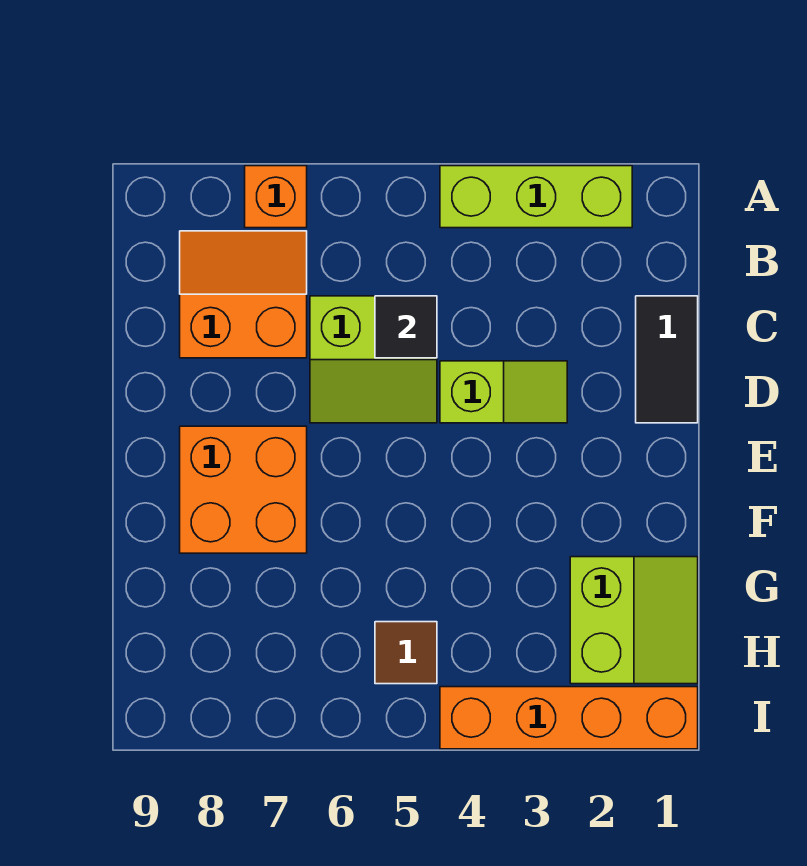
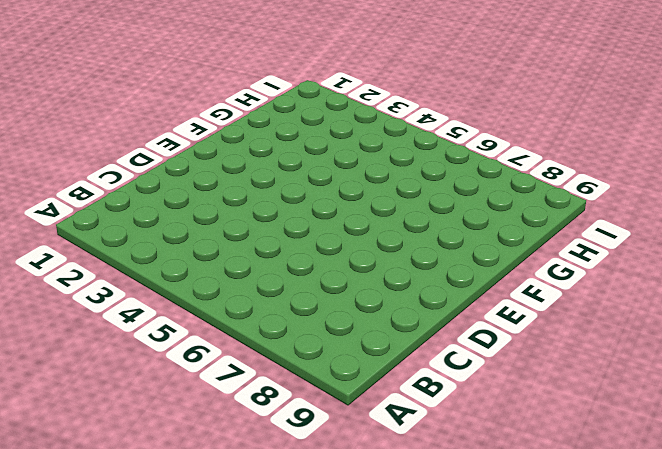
none -> lime 1x3 brick [440,166,632,228]
none -> orange 1x1 brick [245,166,307,228]

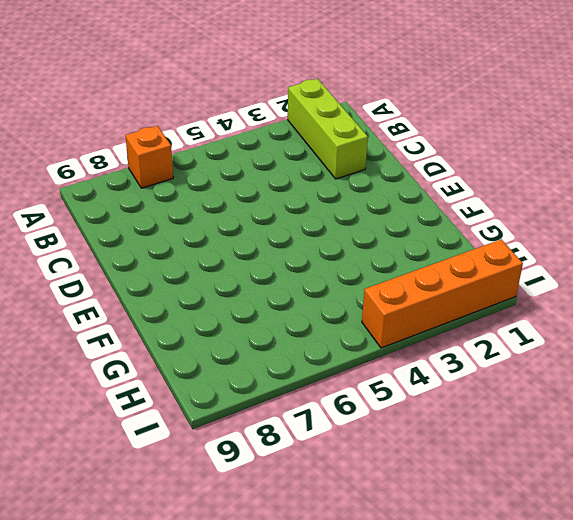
lime 1x3 brick [288,79,368,179] -> lime 1x3 brick turned to [440,166,632,228]
none -> orange 2x2 slope [180,231,307,358]
none -> black 1x2 tile [636,296,698,423]

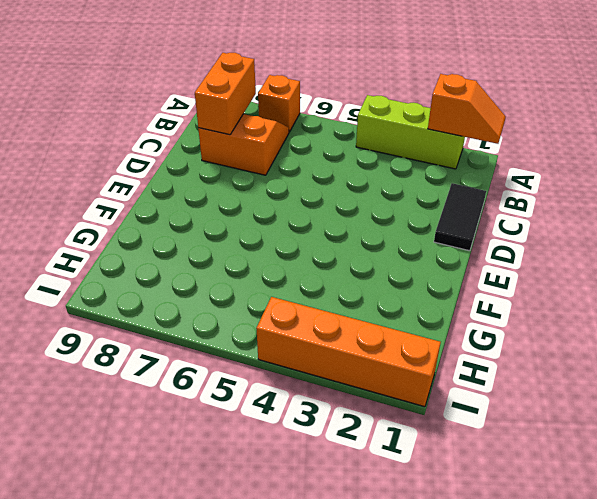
orange 1x2 slope [428,74,506,144] -> none
orange 1x2 brick [195,53,256,135] -> none
none -> lime 2x2 slope [310,296,437,423]
none -> lime 1x2 slope [440,361,567,423]

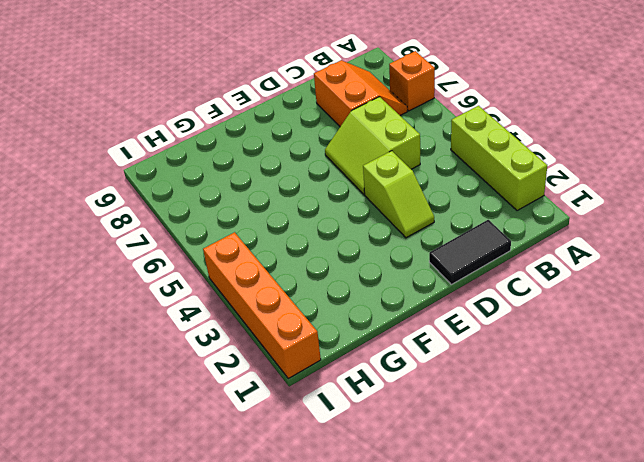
none -> orange 2x2 brick [180,426,307,553]
none -> lime 2x2 slope [570,557,698,684]

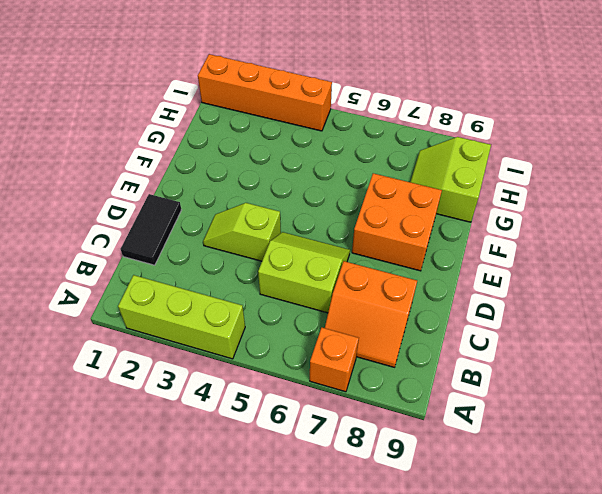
lime 2x2 slope [411,137,491,222] -> lime 2x2 slope moved to [570,557,698,684]
none -> brown 1x1 tile [375,622,437,684]
none -> black 1x1 tile [375,296,437,358]

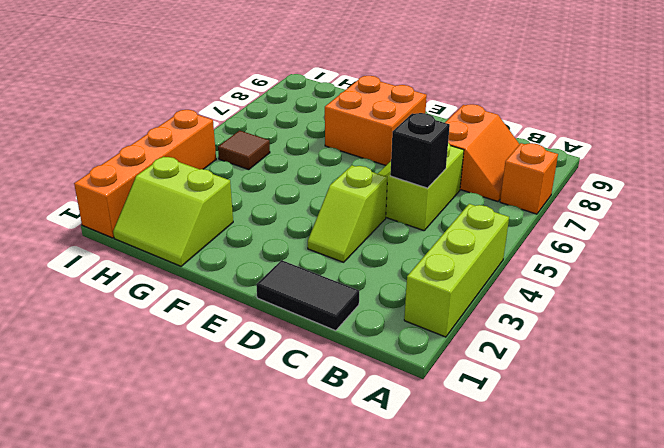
black 1x1 brick [390,113,450,188] -> black 1x1 tile [375,296,437,358]

